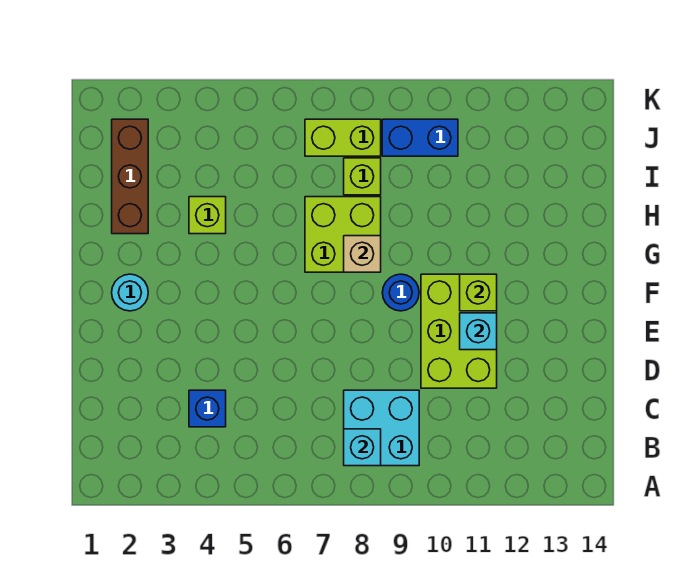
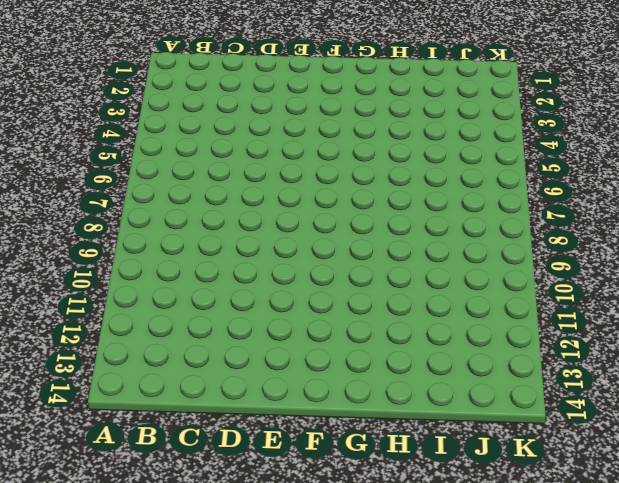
none -> cyan 2x2 brick [344,390,419,466]
none -> blue 1x1 brick [189,390,226,427]
none -> lime 2x3 brick [421,274,497,388]

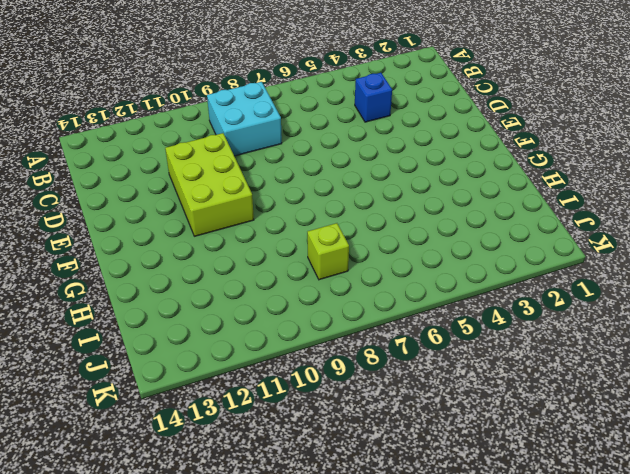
none -> cyan 1x1 round brick [112,274,148,311]
none -> blue 1x1 round brick [382,274,419,311]
none -> lime 2x2 brick [305,197,381,272]

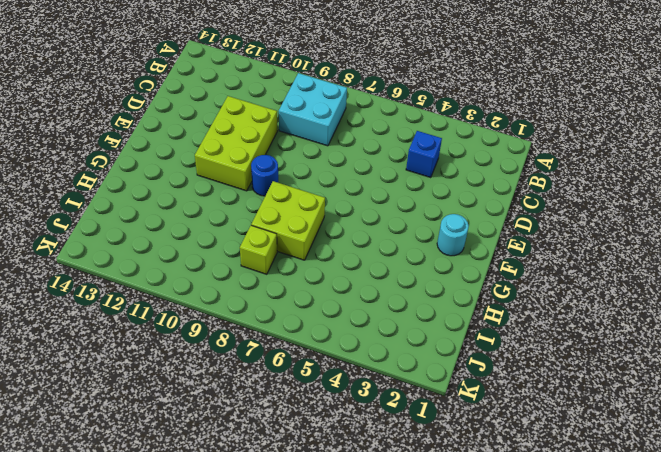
none -> brown 1x3 brick [112,119,148,234]
none -> lime 1x1 brick [189,197,226,234]
none -> lime 1x2 brick [305,119,381,156]

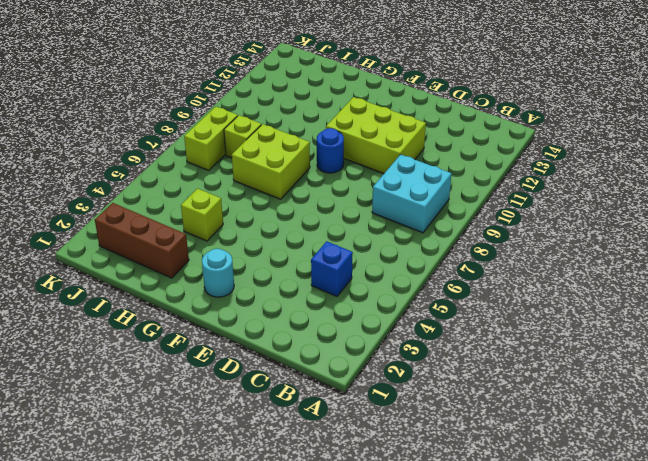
none -> blue 1x2 brick [382,119,458,156]
none -> cyan 1x1 brick [344,429,381,466]
none -> cyan 1x1 brick [460,313,497,350]

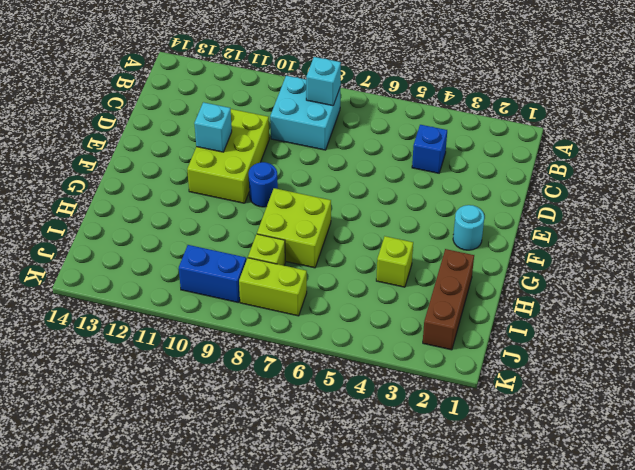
none -> lime 1x1 brick [460,274,497,311]
none -> tan 1x1 brick [344,236,381,272]

